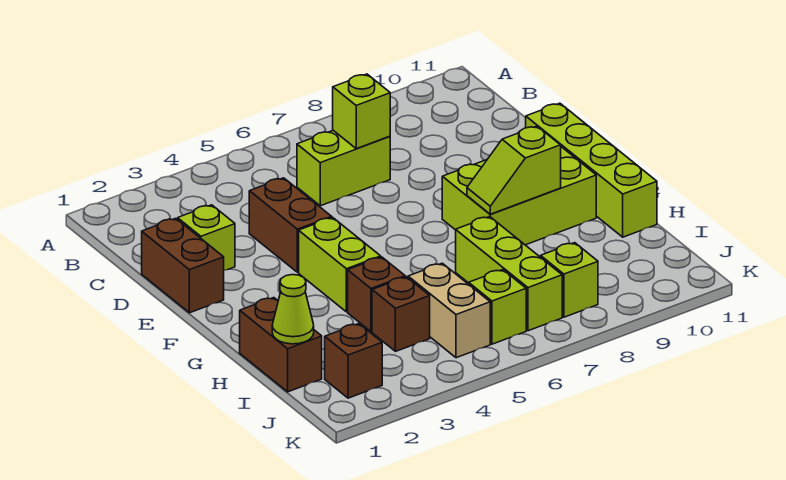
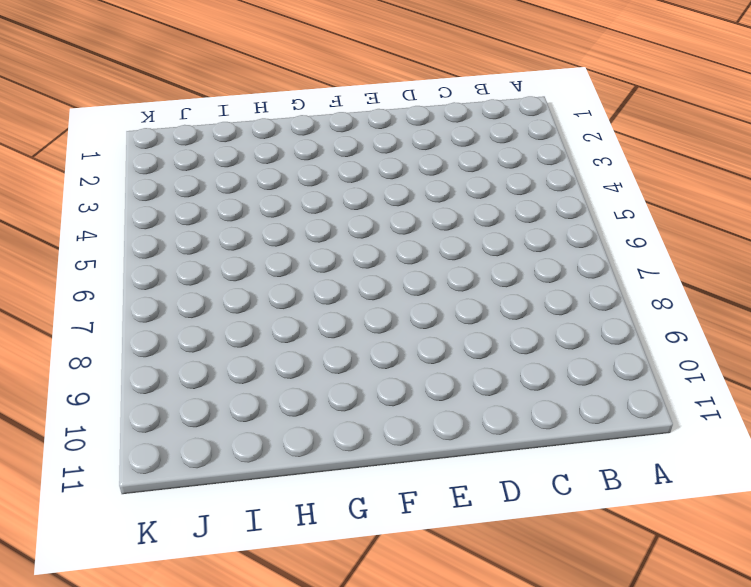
none -> lime 1x2 brick [297,131,390,206]
none -> brown 1x2 brick [142,218,224,313]
none -> lime 1x1 brick [178,205,235,270]

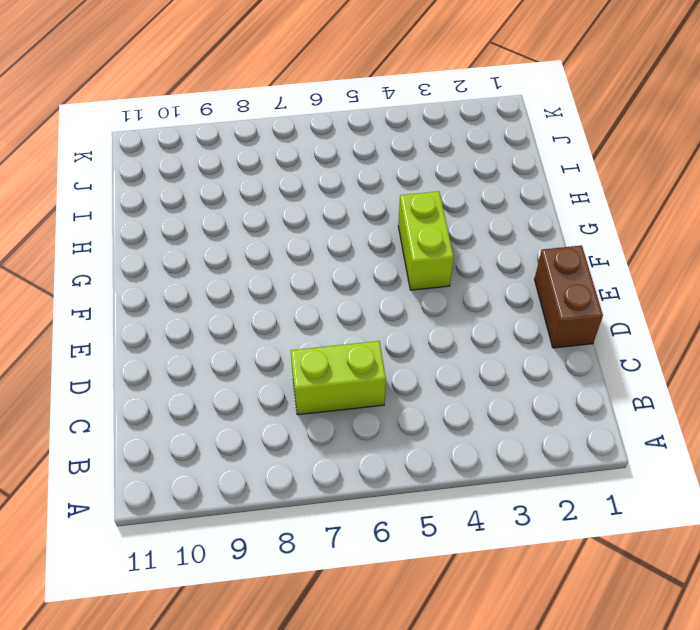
none -> lime 1x1 brick [178,205,235,270]
none -> brown 1x2 brick [249,178,332,272]
none -> lime 1x4 brick [526,103,657,237]

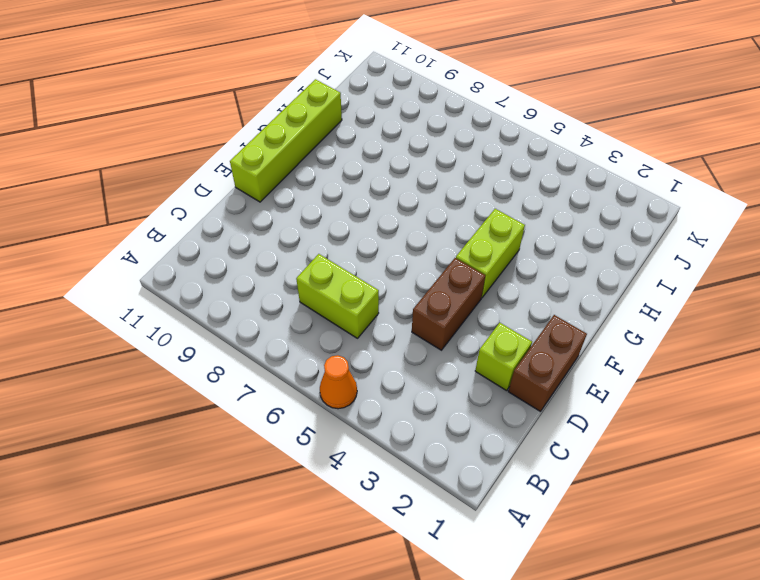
orange 1x1 cone [320,355,357,409] -> none
none -> lime 2x3 brick [442,147,596,245]
none -> brown 1x2 brick [240,298,322,392]
none -> brown 1x1 brick [348,257,405,332]

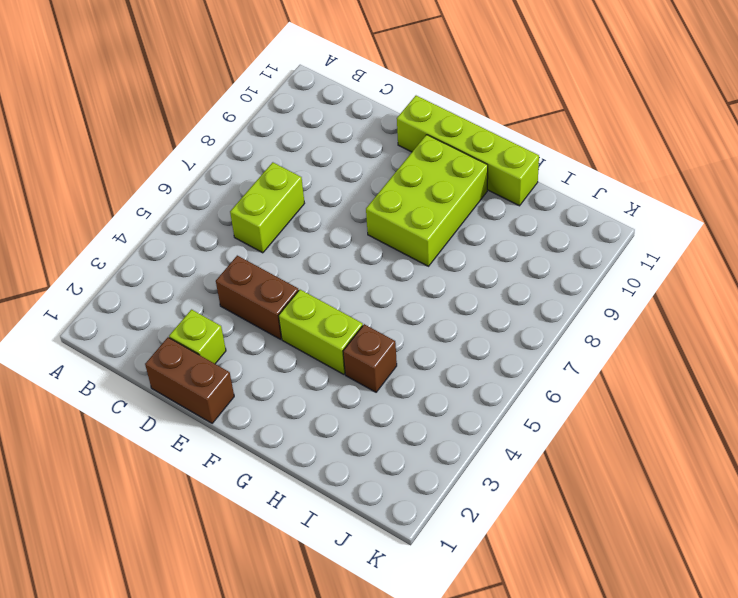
none -> brown 1x2 brick [240,298,322,392]
none -> lime 1x3 brick [456,217,562,331]
none -> brown 1x1 brick [372,277,430,351]

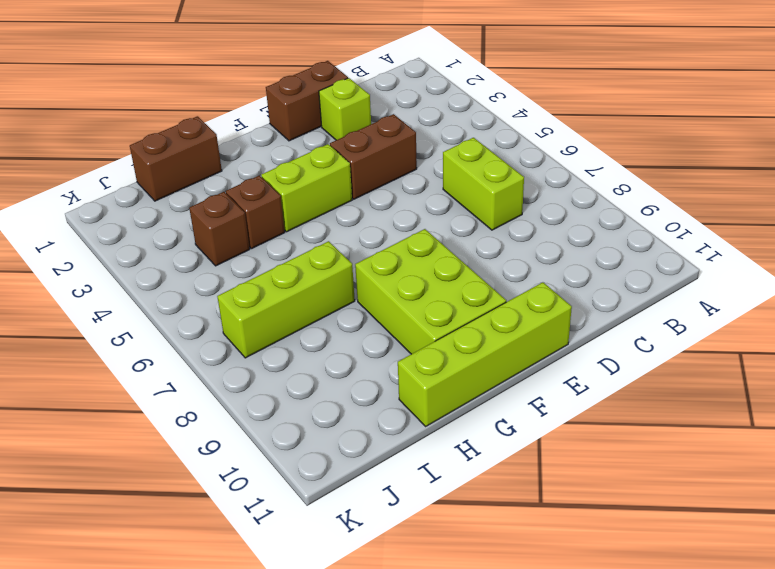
none -> tan 1x2 brick [408,263,490,358]
none -> brown 1x1 brick [325,324,382,398]
none -> lime 1x1 brick [469,270,526,344]

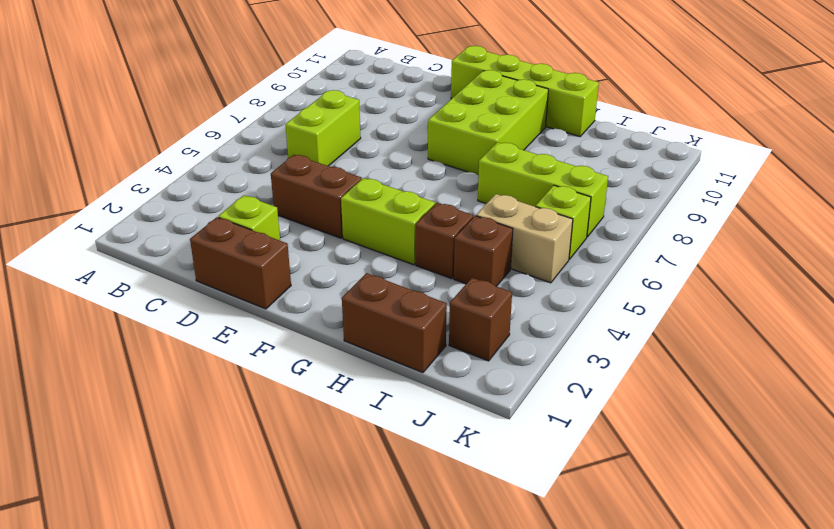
none -> lime 1x1 brick [541,243,598,317]
none -> lime 1x1 brick [333,74,390,149]
none -> lime 1x2 slope [467,126,561,214]

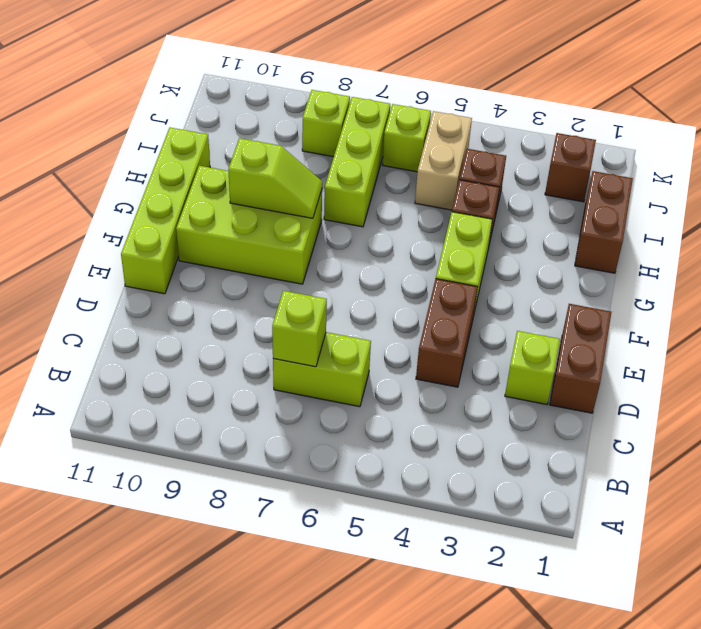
none -> lime 1x1 cone [272,275,314,344]

